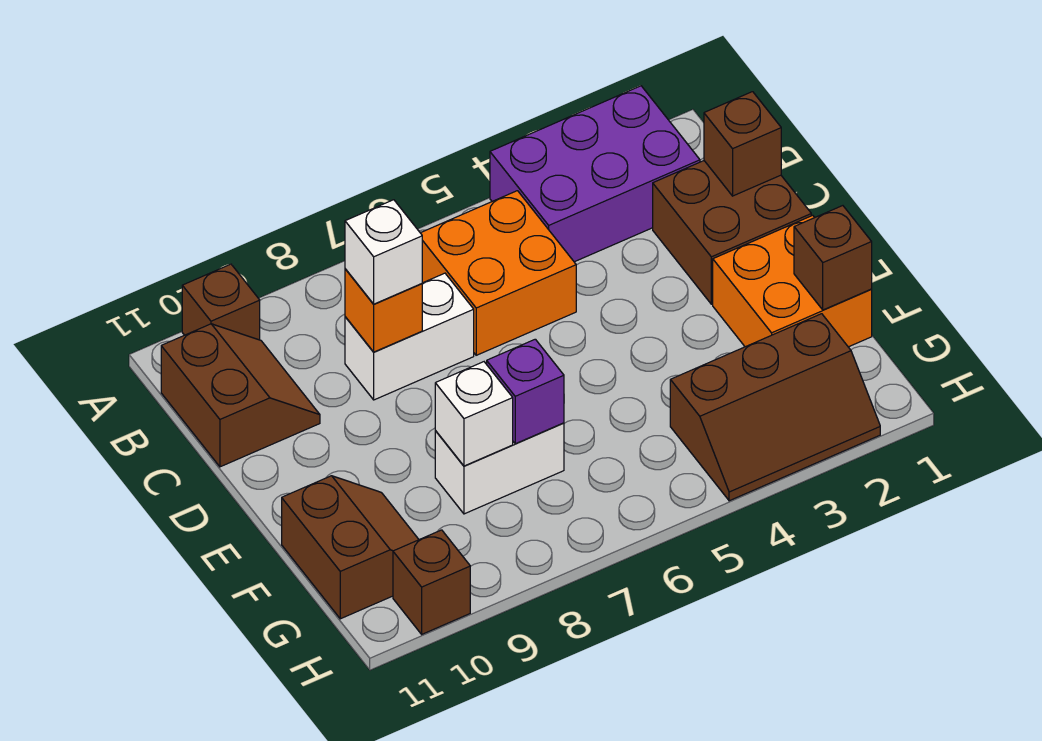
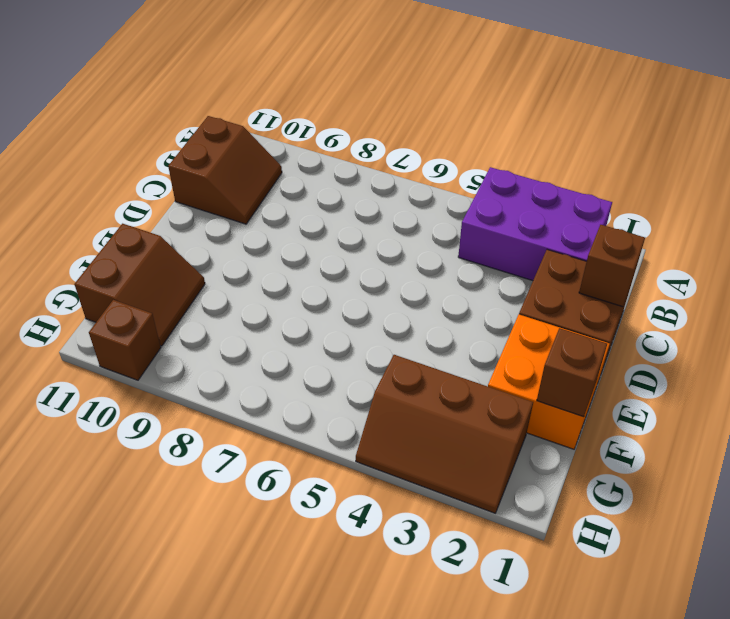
none -> brown 1x1 brick [182,264,260,340]
none -> orange 2x2 brick [421,191,576,355]
none -> white 1x2 brick [345,273,474,400]

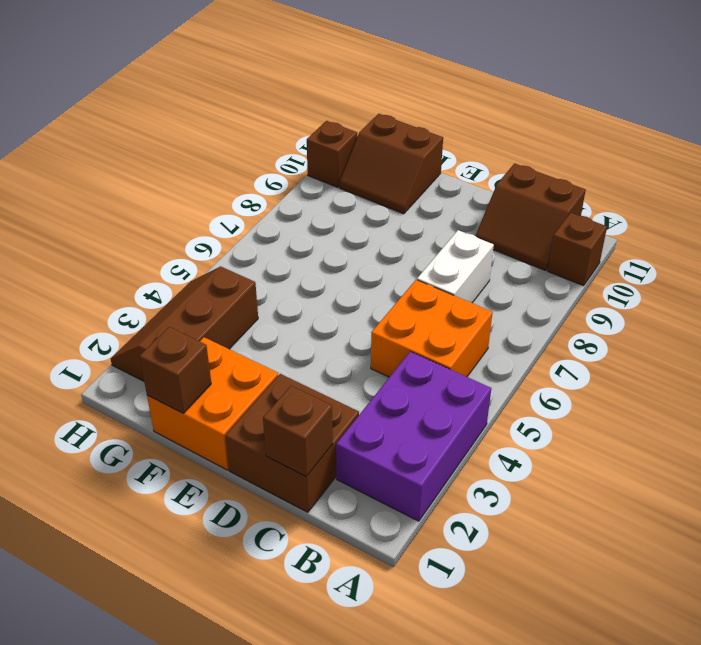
none -> white 1x2 brick [435,423,564,514]
none -> orange 1x1 brick [345,269,422,352]
none -> purple 1x1 brick [487,339,564,444]

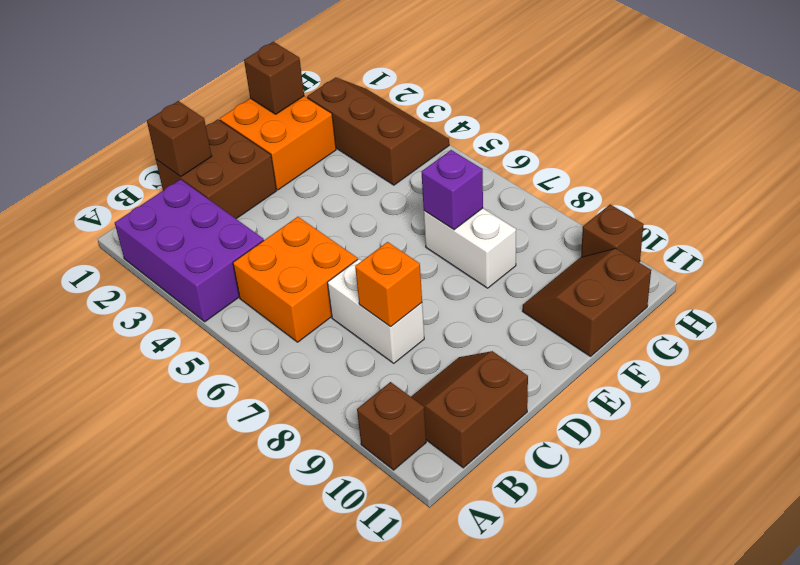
none -> white 1x1 brick [435,362,513,466]
none -> white 1x1 brick [345,200,422,304]

